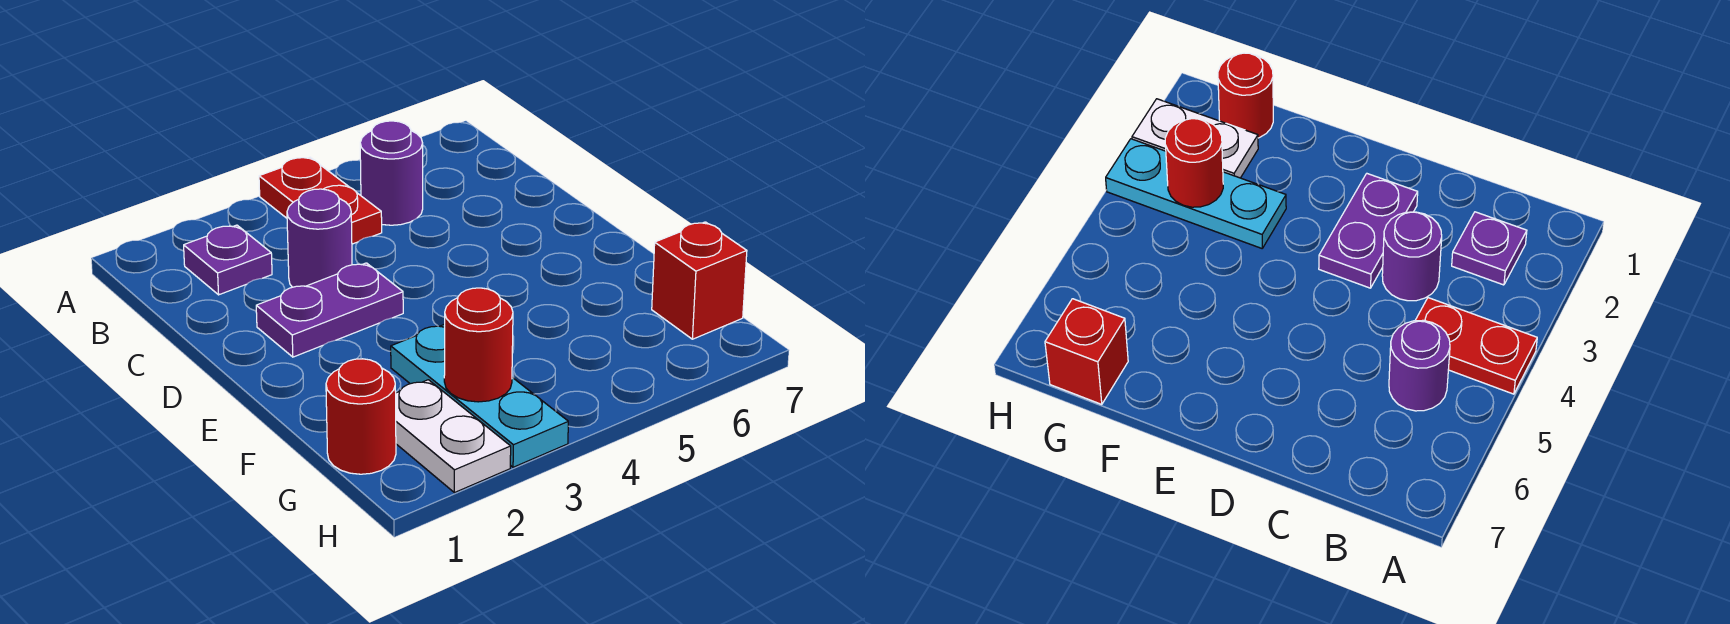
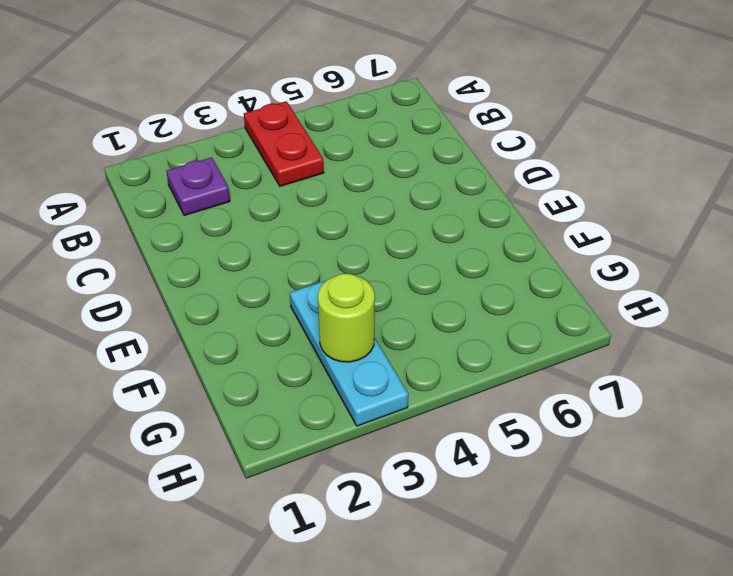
lime 1x1 round brick [318,274,375,362] -> red 1x1 round brick [444,288,513,402]
none -> purple 1x1 round brick [360,121,423,225]
none -> purple 1x1 round brick [287,189,352,287]

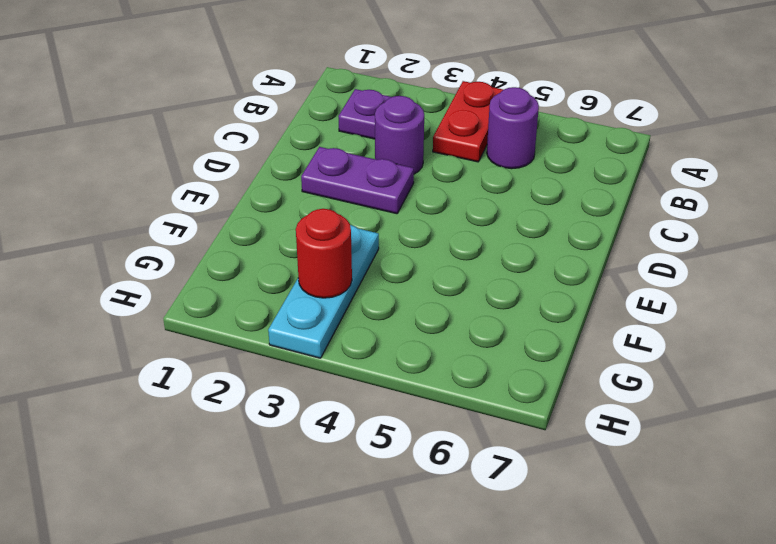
none -> red 1x1 round brick [326,359,396,474]
none -> white 1x2 plate [396,380,511,493]

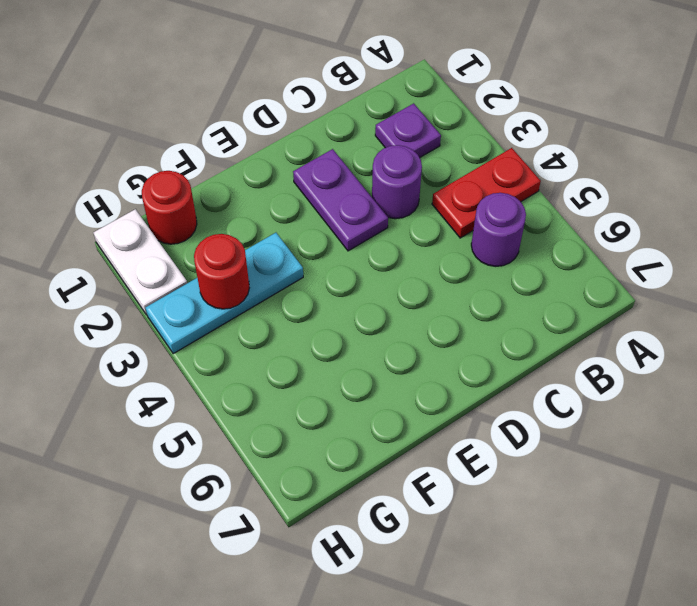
white 1x2 plate [93,209,187,315] -> white 1x2 plate turned to [396,380,511,493]
none -> red 1x1 brick [652,222,747,339]

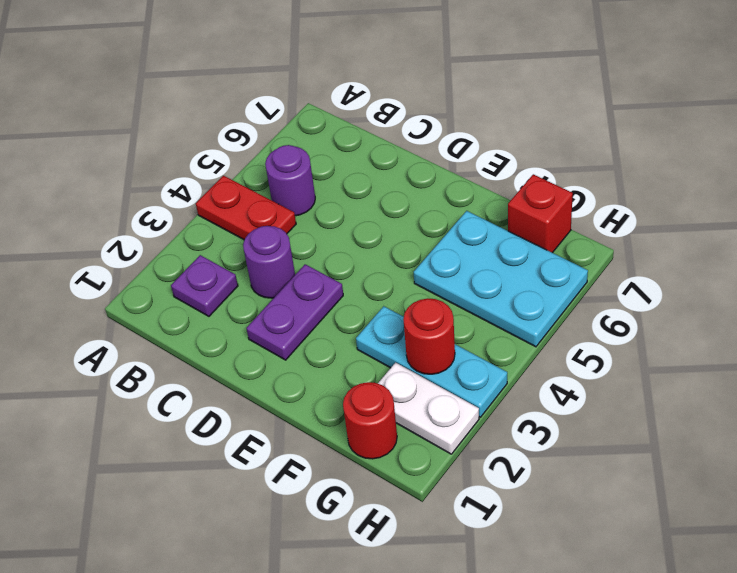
cyan 2x3 plate [414,211,588,347] -> none

